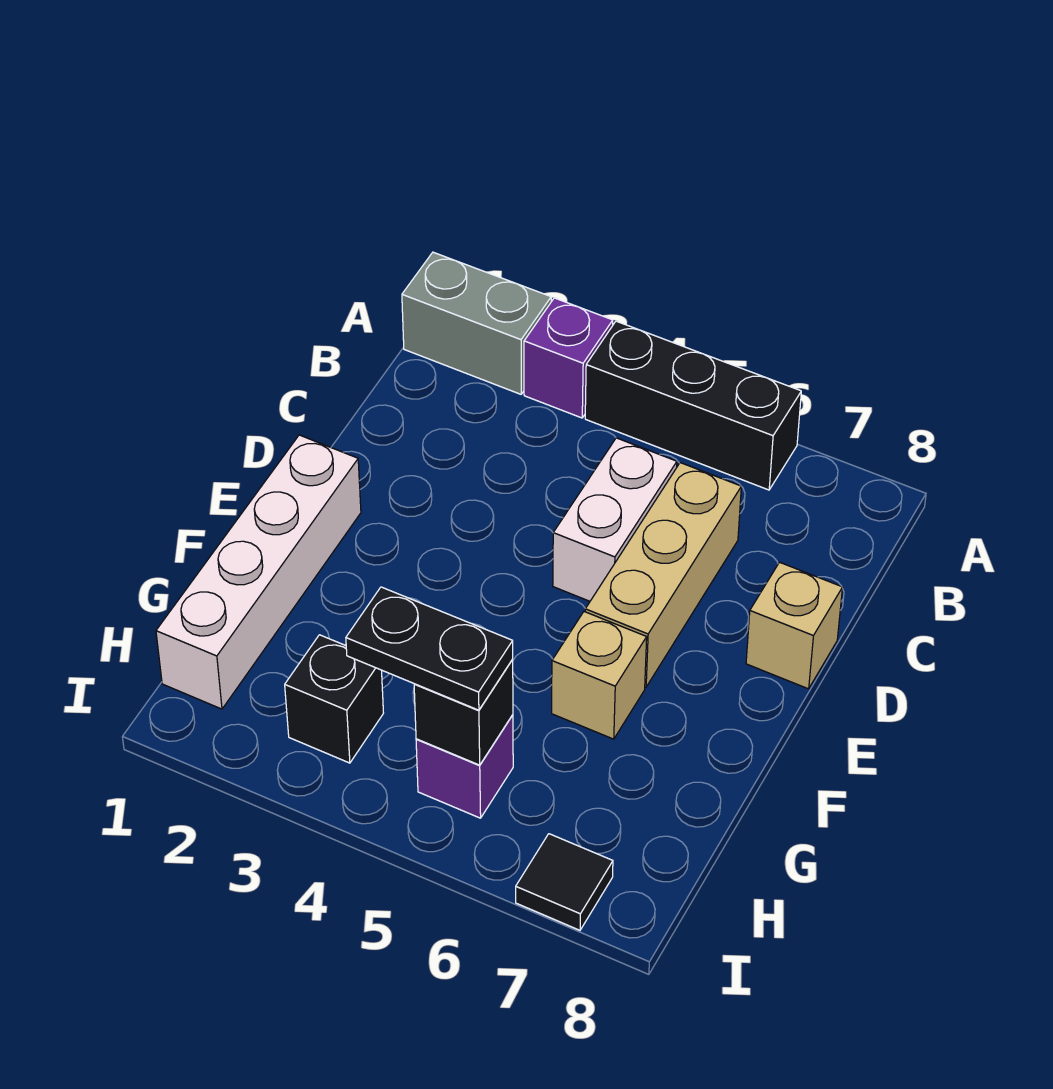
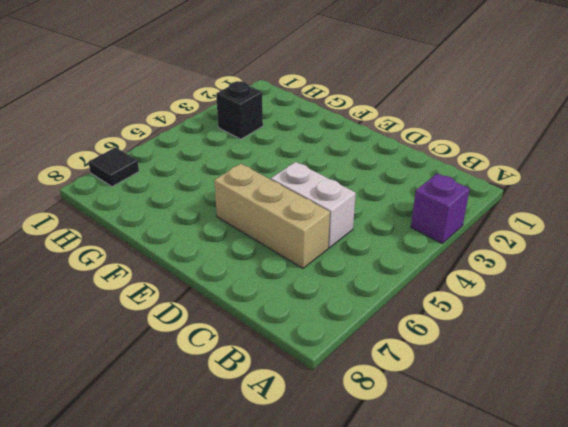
none -> grey 1x2 brick [402,252,551,394]
none -> black 1x3 brick [585,321,801,490]
none -> tan 1x1 brick [746,562,842,689]

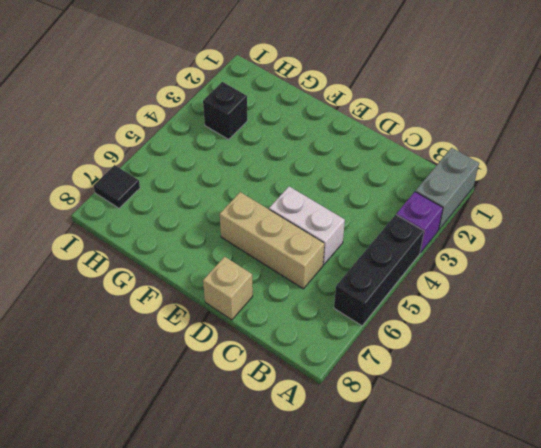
none -> white 1x4 brick [156,435,361,709]
none -> tan 1x1 brick [552,612,647,739]
none -> purple 1x1 brick [416,715,513,818]

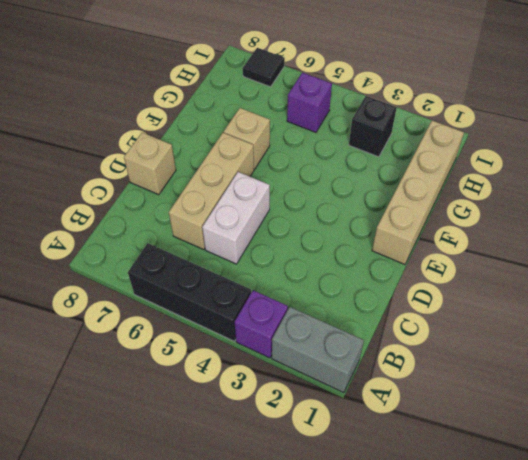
tan 1x4 brick [372,120,464,264] -> white 1x4 brick [156,435,361,709]
none -> black 1x1 brick [414,660,513,765]
none -> black 1x2 plate [346,587,513,710]

